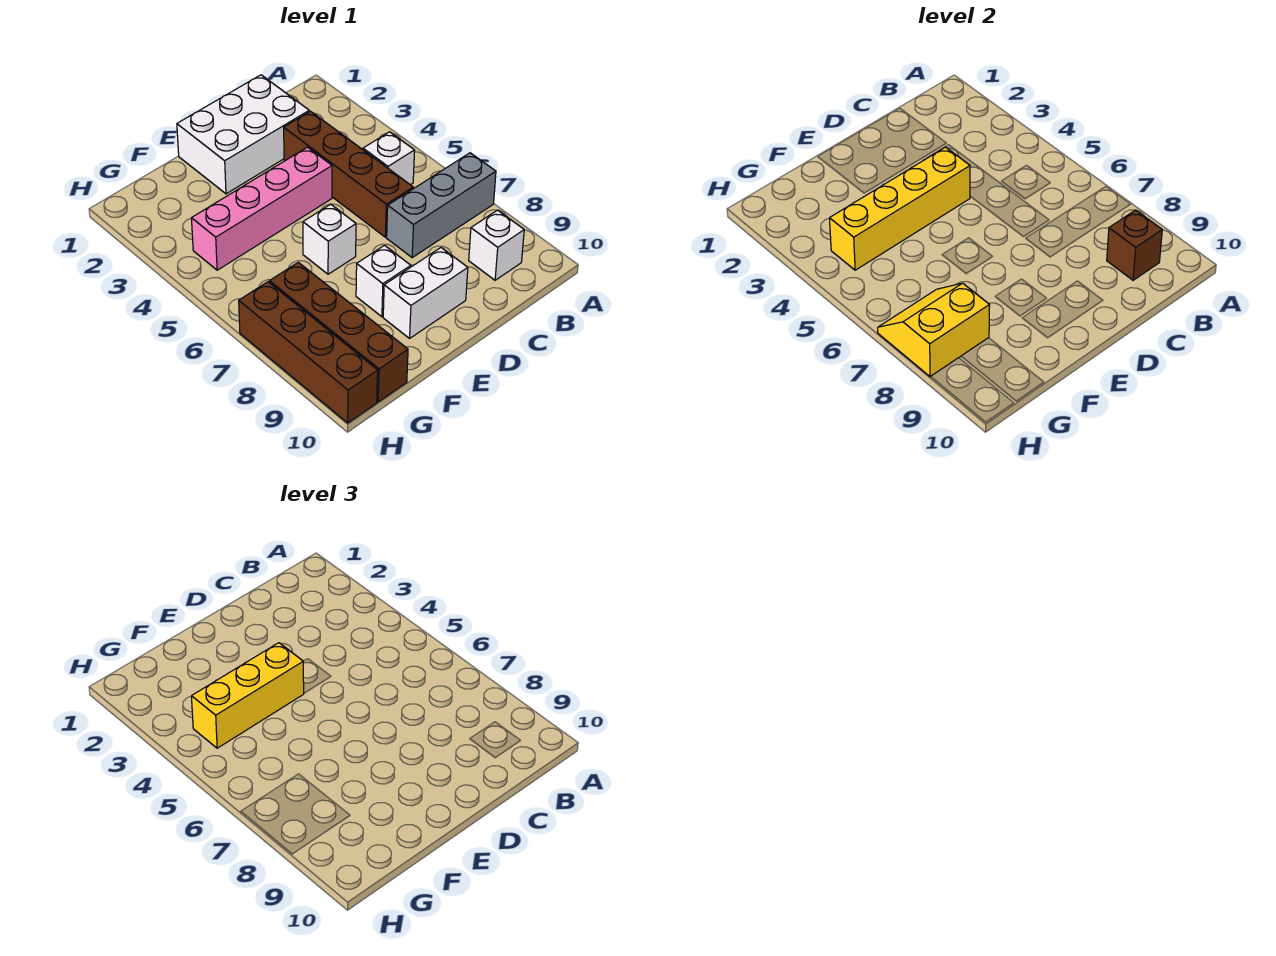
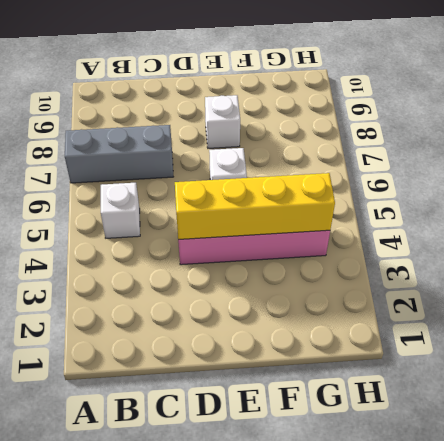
none -> white 1x1 brick [469,210,524,280]
none -> white 2x3 brick [177,75,309,194]
none -> brown 1x4 brick [284,111,414,237]

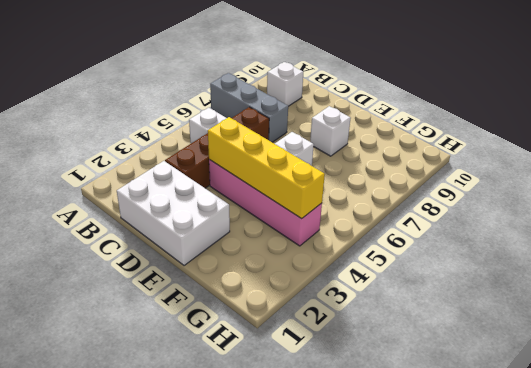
none -> white 1x2 brick [383,248,468,338]
none -> brown 1x4 brick [269,262,408,402]
none -> brown 1x4 brick [239,282,378,423]

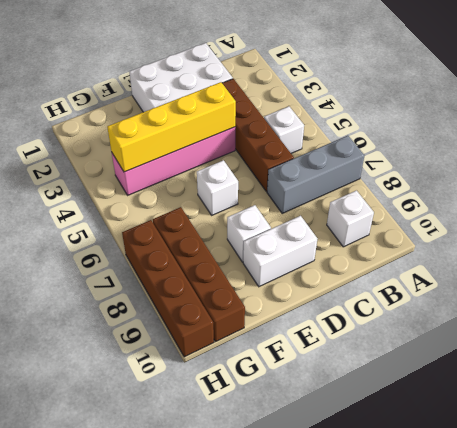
none -> brown 1x1 brick [1107,210,1162,280]
none -> yellow 2x2 slope [878,283,990,377]
none -> yellow 1x3 brick [191,643,304,748]

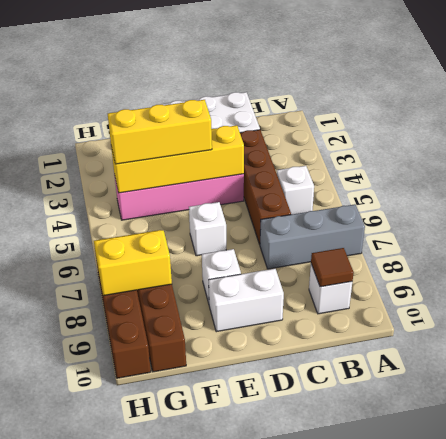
brown 1x1 tile [311,248,354,287] -> brown 1x1 brick [1107,210,1162,280]

